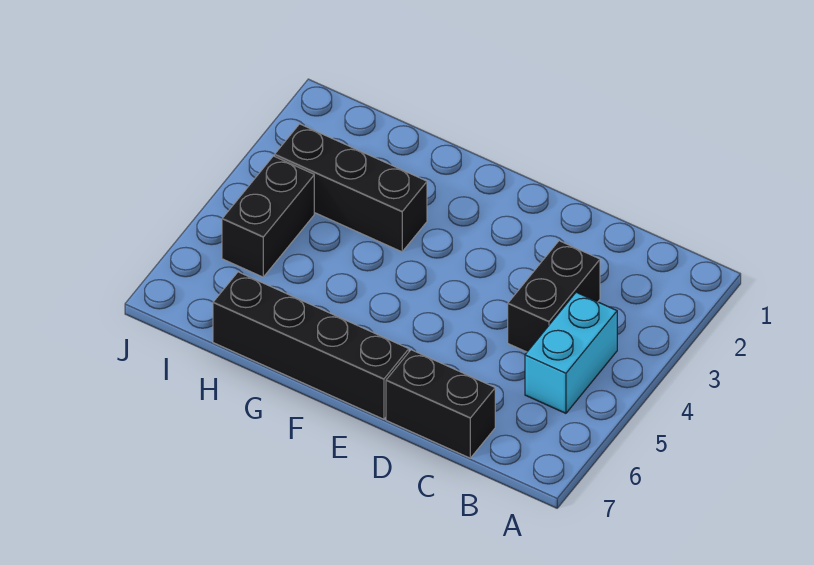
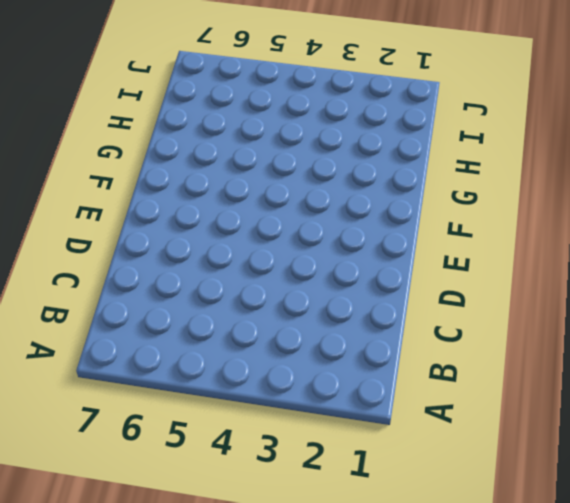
none -> cyan 1x2 brick [525,292,617,413]
none -> black 1x2 brick [508,241,600,352]

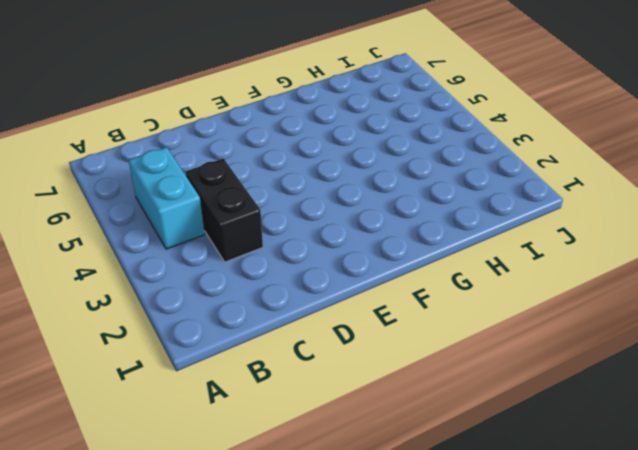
none -> black 1x2 brick [386,350,495,458]
none -> black 1x4 brick [213,272,409,419]

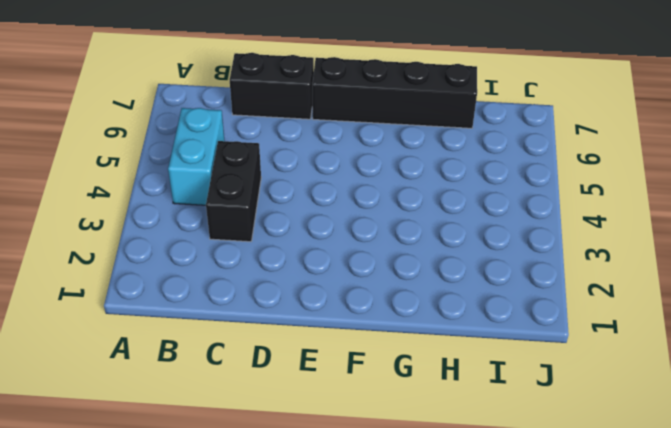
none -> black 1x3 brick [275,124,427,252]
none -> black 1x2 brick [222,156,314,277]

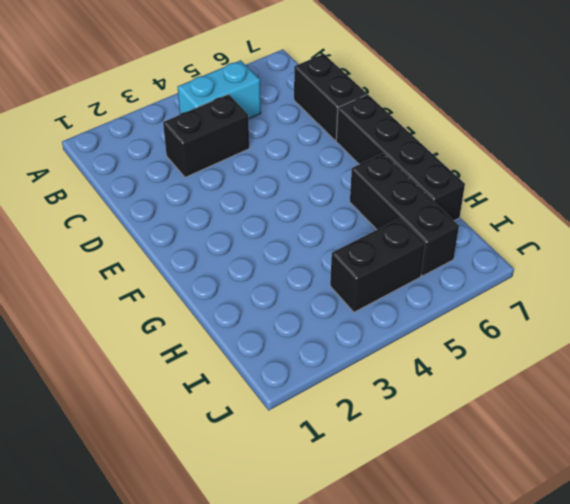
black 1x3 brick [350,153,459,276] -> black 1x3 brick moved to [275,124,427,252]

